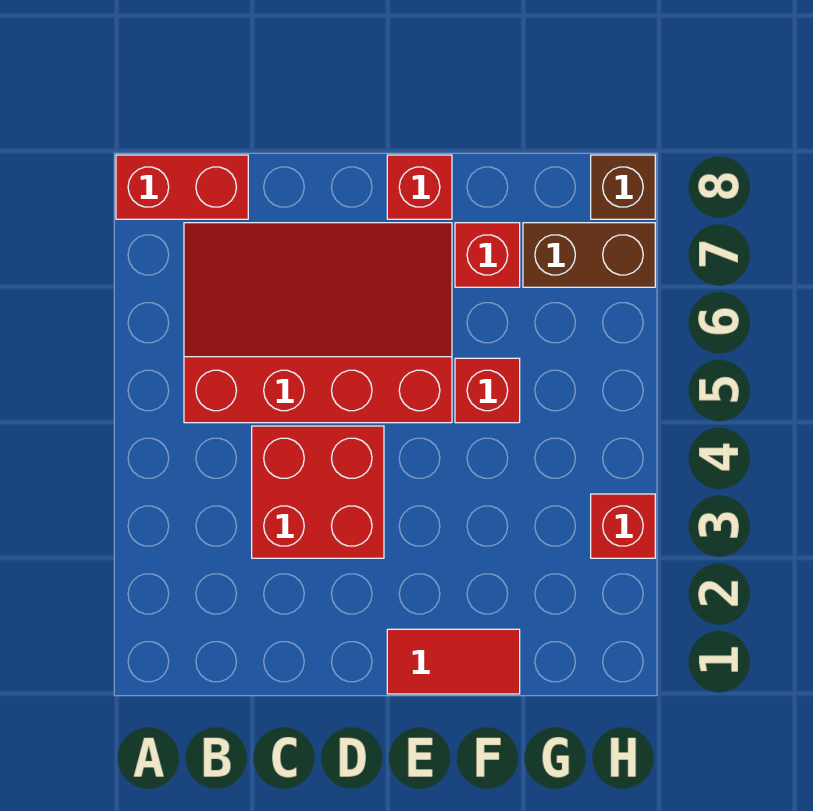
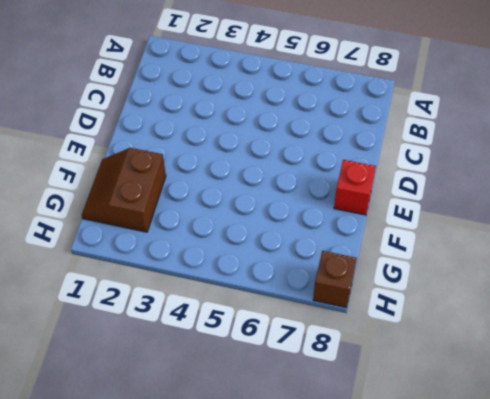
brown 2x2 slope [82,148,166,232] -> red 1x2 tile [387,629,520,694]
none -> red 1x2 brick [116,155,248,219]
none -> red 3x4 slope [184,223,452,423]

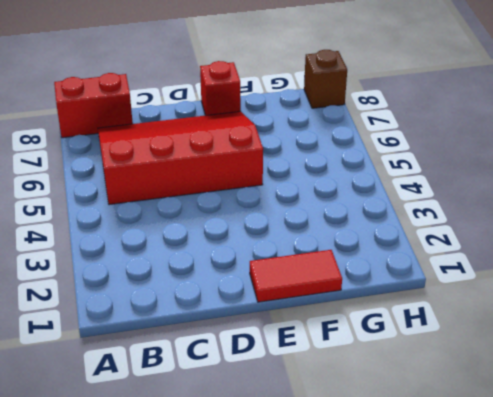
none -> red 2x2 brick [252,426,384,558]
none -> red 1x1 brick [455,358,520,423]

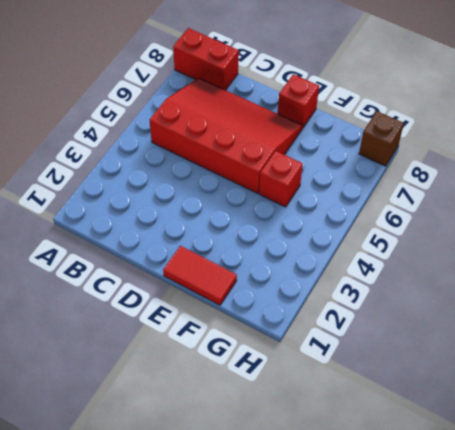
none -> red 2x2 brick [252,426,384,558]
none -> red 1x1 brick [455,223,520,287]

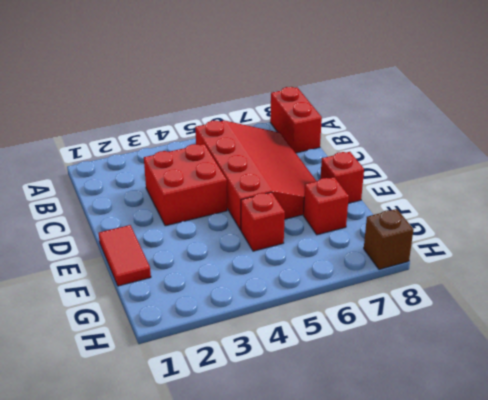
none -> brown 1x2 brick [523,223,655,287]
none -> red 1x1 brick [591,494,655,558]

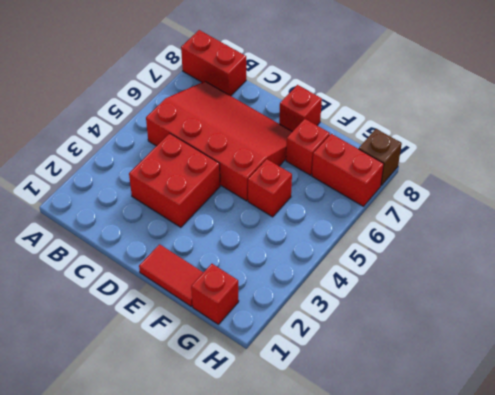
red 1x1 brick [191,264,239,324] -> red 1x1 brick moved to [591,494,655,558]
red 1x2 brick [312,134,384,206] -> brown 1x2 brick [523,223,655,287]

